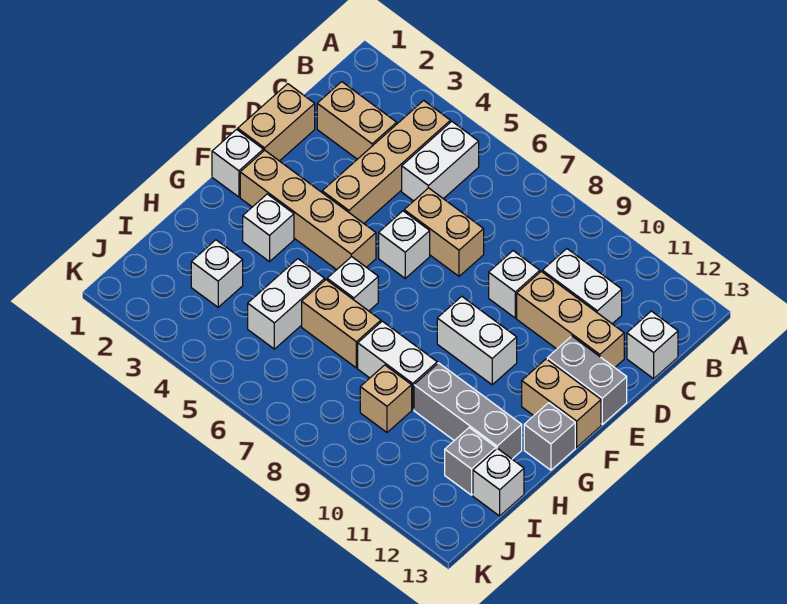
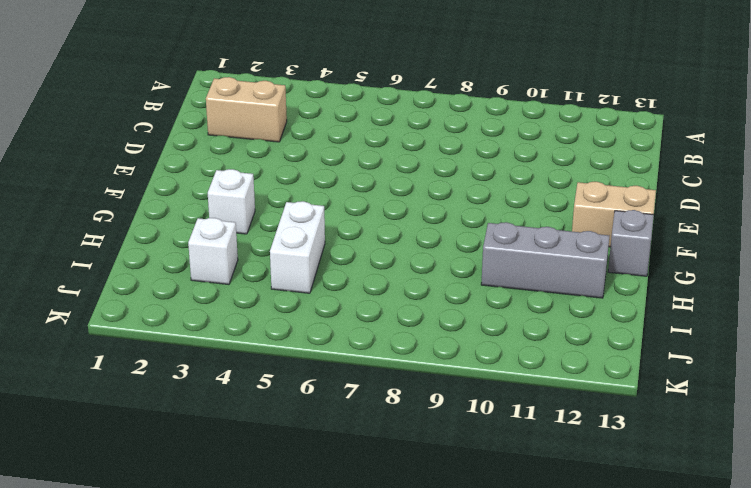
none -> tan 1x4 brick [322,100,450,223]
none -> white 1x2 brick [402,121,479,201]
none -> white 1x2 brick [542,249,622,324]

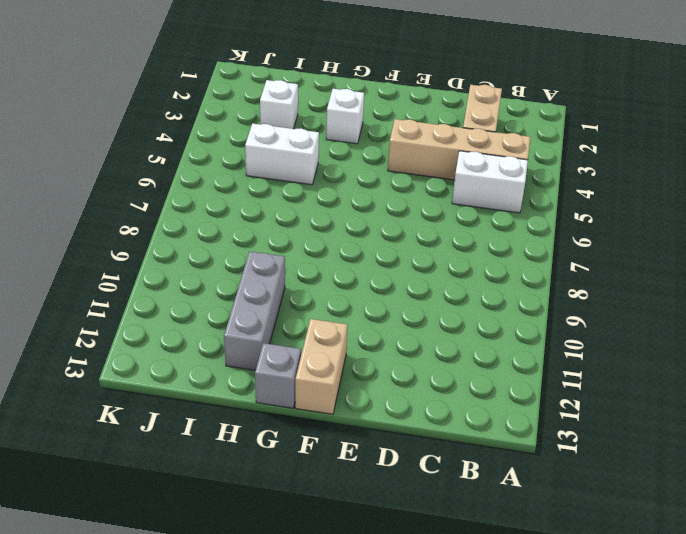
none -> white 1x2 brick [542,249,622,324]
none -> white 1x1 brick [627,311,678,379]
none -> tan 1x2 brick [238,84,315,161]

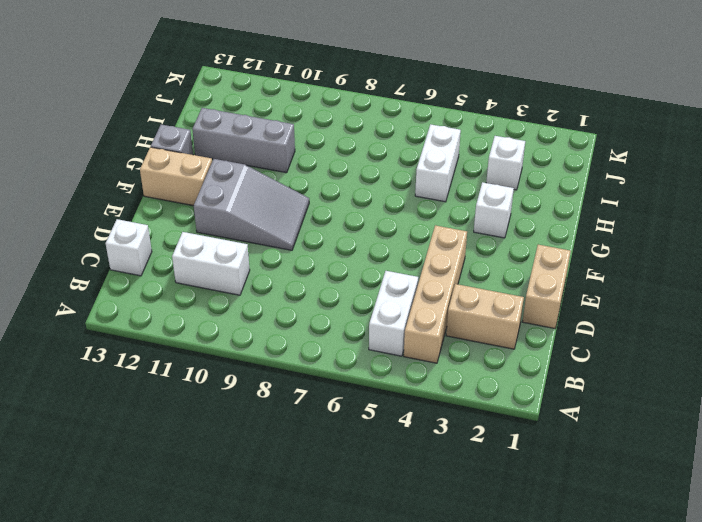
grey 2x3 slope [194,159,309,250] -> white 1x2 brick [437,296,517,385]
none -> tan 1x2 brick [404,188,484,276]
none -> white 1x1 brick [489,251,540,318]
none -> tan 1x3 brick [517,271,624,368]

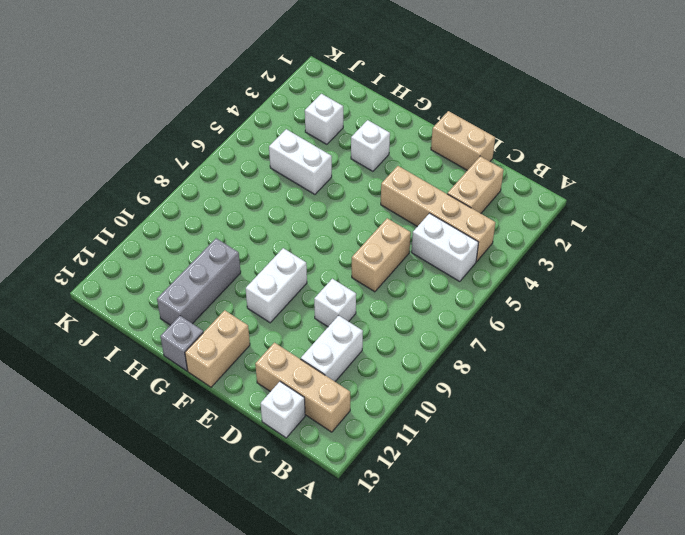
tan 1x3 brick [255,343,350,432] -> tan 1x3 brick turned to [517,271,624,368]
none -> white 1x1 brick [379,211,430,278]
none -> grey 1x2 brick [547,336,627,424]
none -> white 1x1 brick [212,129,263,197]

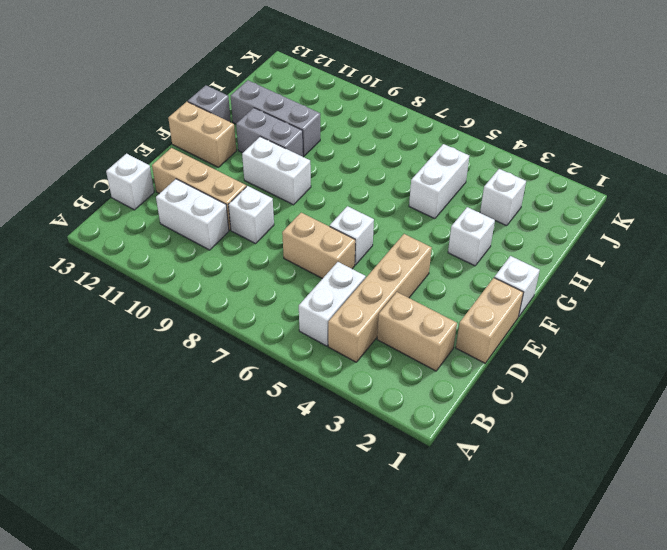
grey 1x2 brick [236,108,303,157] -> grey 1x2 brick moved to [547,336,627,424]
none -> tan 1x4 brick [240,150,376,270]
none -> white 1x1 brick [327,257,378,311]
none -> tan 1x2 brick [302,280,381,368]

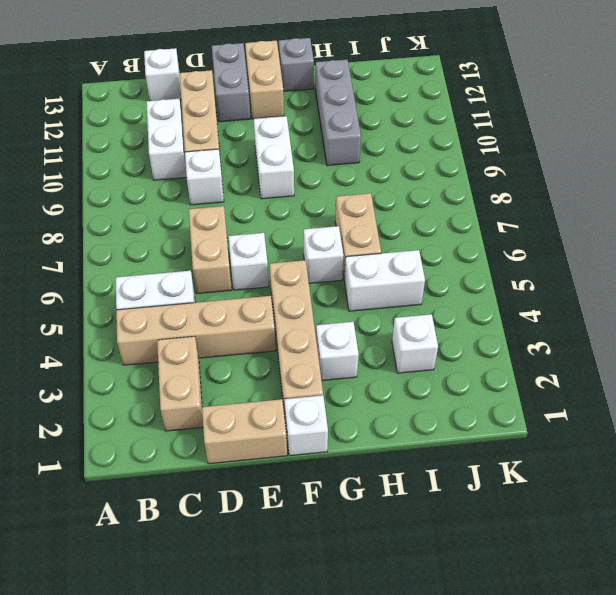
none -> white 1x2 brick [358,321,437,410]
none -> tan 1x1 brick [360,365,412,432]
none -> grey 1x1 brick [445,428,496,495]

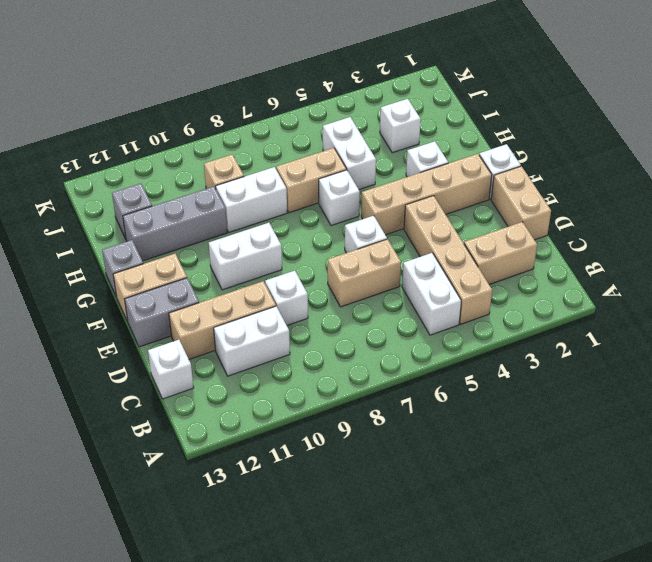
none -> white 1x1 brick [473,448,524,516]

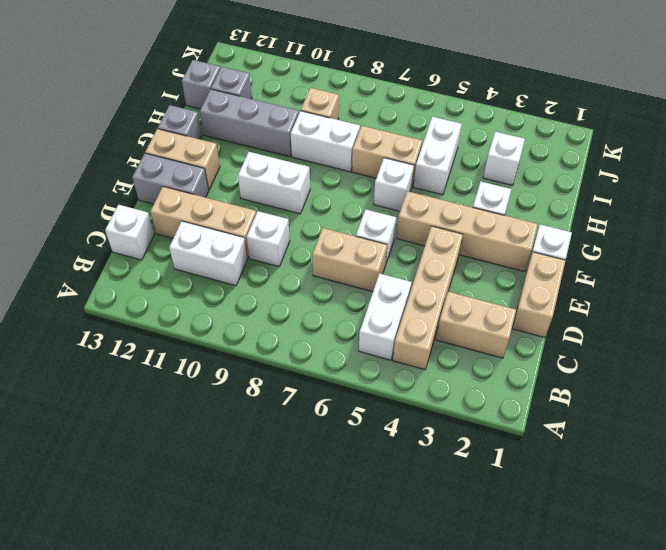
grey 1x1 brick [182,60,220,109] -> white 1x1 brick [473,448,524,516]

